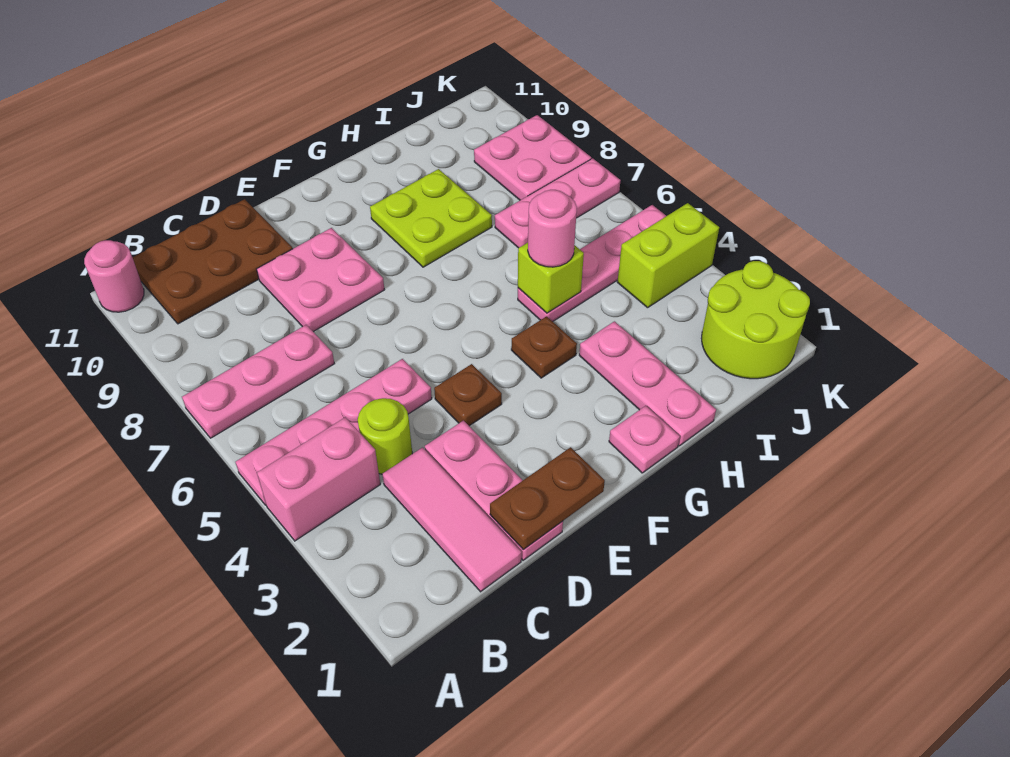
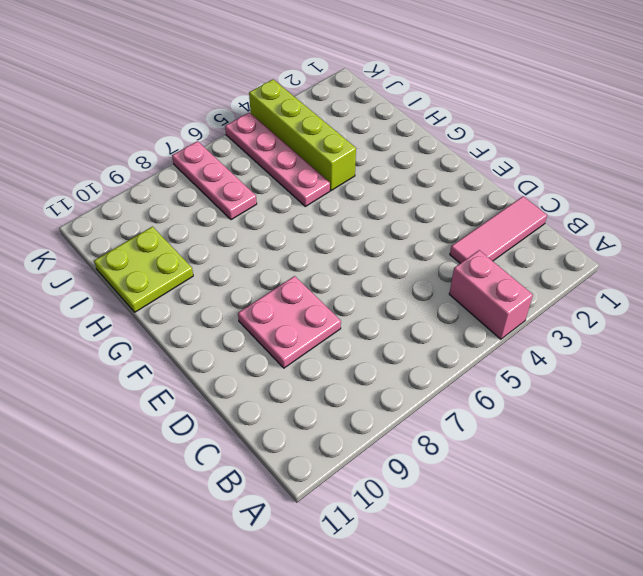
lime 1x4 brick [249,79,356,191] -> lime 1x2 brick [617,203,719,308]
lime 2x2 plate [94,227,193,312] -> lime 2x2 plate moved to [370,169,492,267]
none -> pink 1x4 plate [236,359,432,505]
none -> pink 1x3 plate [182,325,334,438]
none -> pink 1x1 round brick [84,240,144,312]

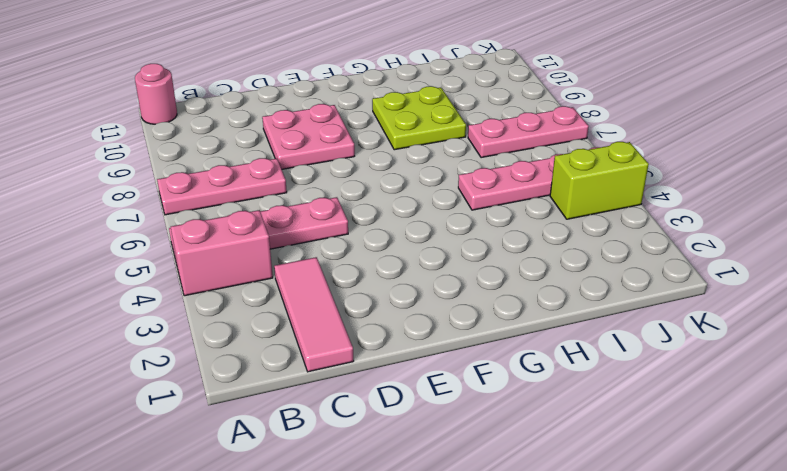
none -> brown 2x3 plate [133,199,293,324]
none -> lime 1x1 round brick [358,398,412,474]
none -> pink 1x3 plate [425,421,563,560]

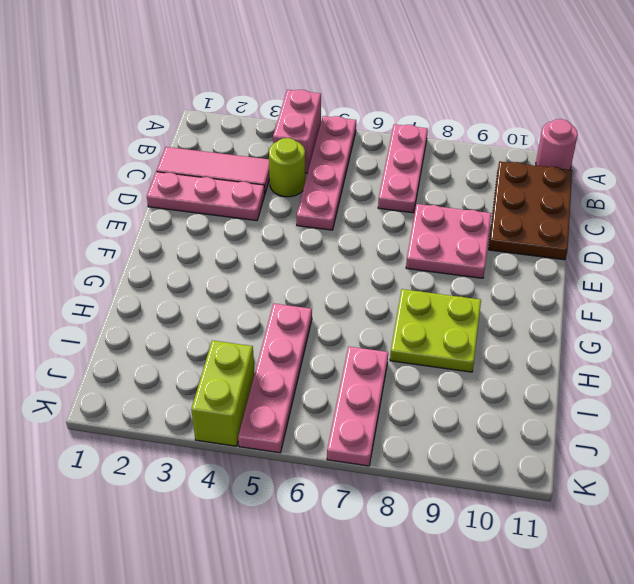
none -> brown 1x1 plate [434,364,502,426]
none -> pink 1x1 plate [609,406,680,473]
none -> brown 1x1 plate [511,316,577,378]

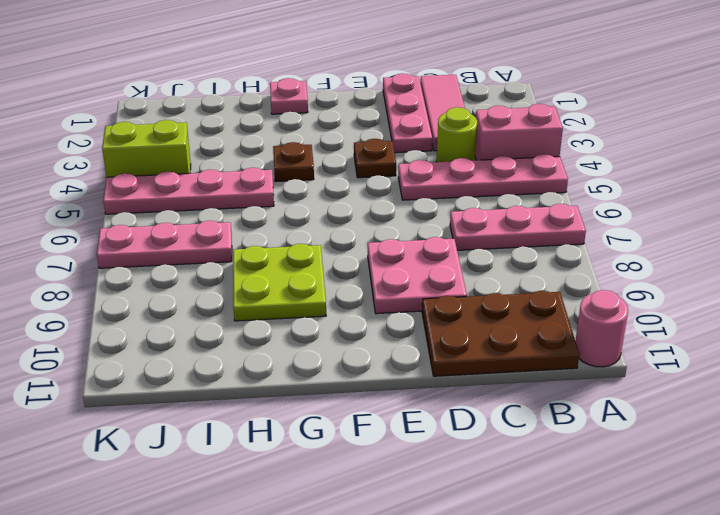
none -> pink 1x3 plate [579,321,716,446]
none -> lime 2x2 round brick [701,261,810,379]
none -> pink 2x2 plate [474,115,591,200]

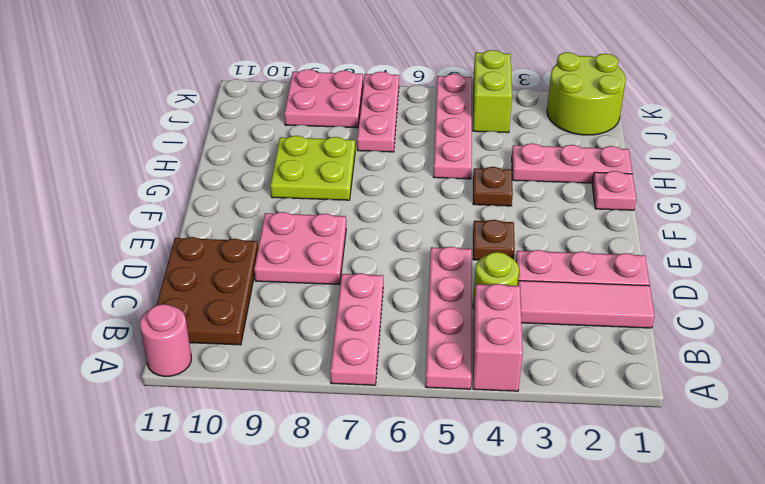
none -> brown 1x2 plate [490,447,605,550]
none -> lime 1x1 brick [518,243,584,313]
none -> pink 1x1 round brick [528,190,577,267]

